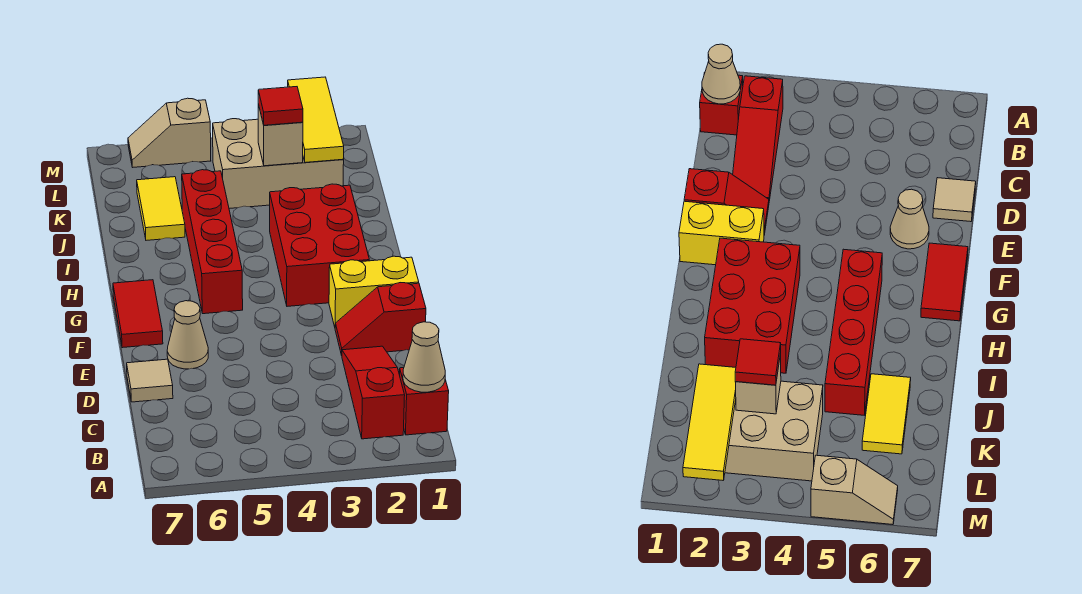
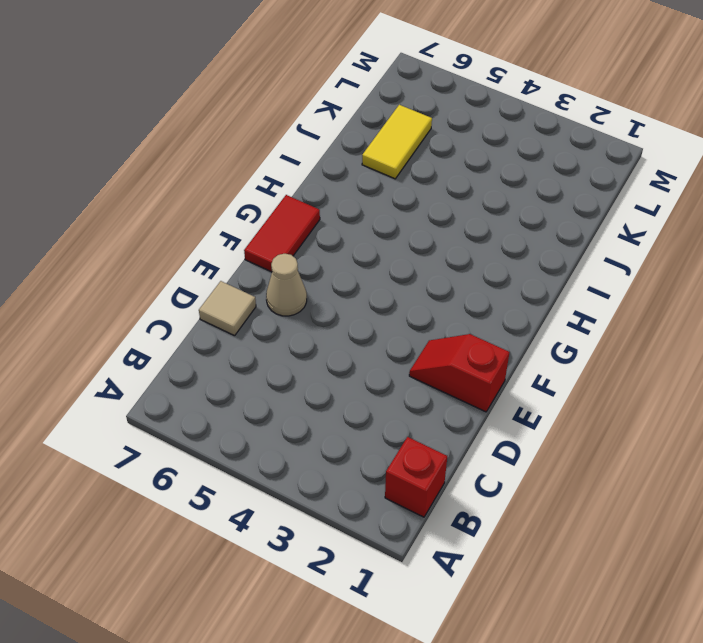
none -> red 1x3 slope [342,346,405,439]
none -> yellow 1x2 brick [329,256,419,327]
none -> red 2x3 brick [270,184,369,306]

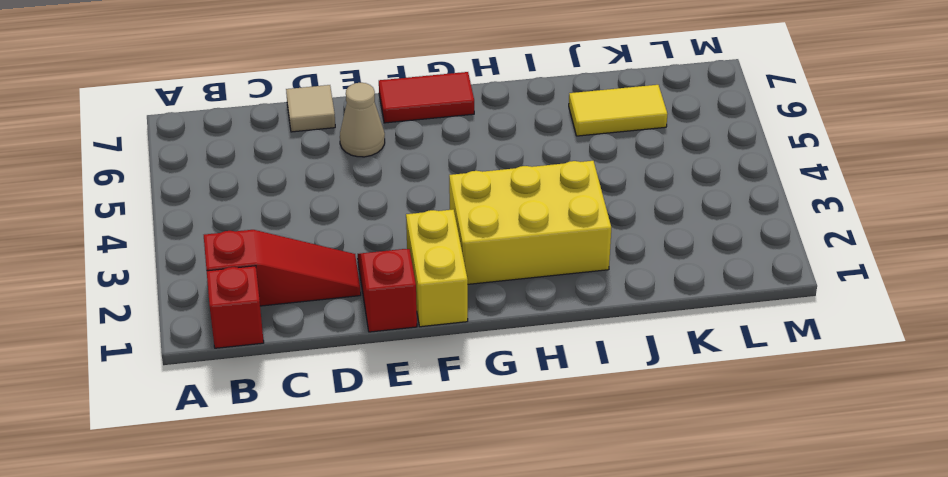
yellow 2x3 brick [449,161,611,284] -> red 2x3 brick [270,184,369,306]
none -> red 1x4 brick [182,170,243,314]
none -> tan 2x3 brick [213,119,344,209]
none -> tan 1x2 slope [128,98,211,167]

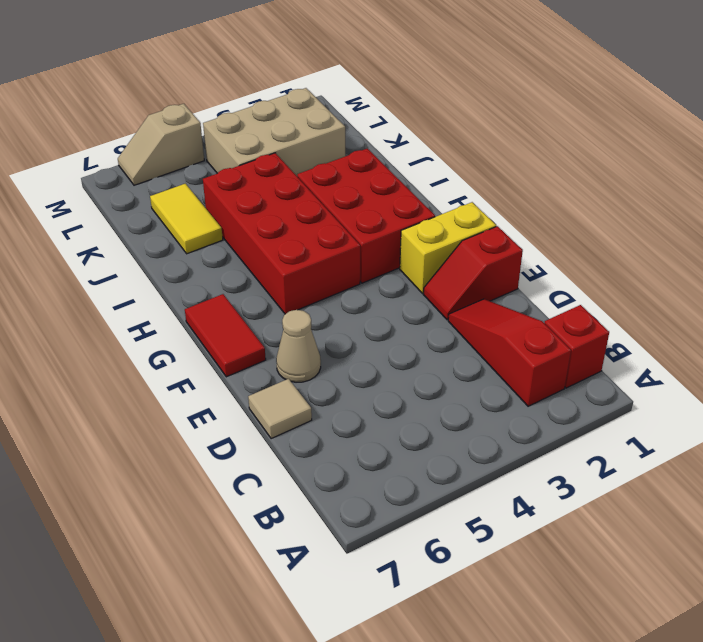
red 2x4 brick [203,153,360,314] -> red 1x4 brick [182,170,243,314]
none -> tan 1x1 cone [403,322,445,392]
none -> yellow 1x3 tile [288,77,344,162]
none -> tan 1x1 brick [258,104,303,166]

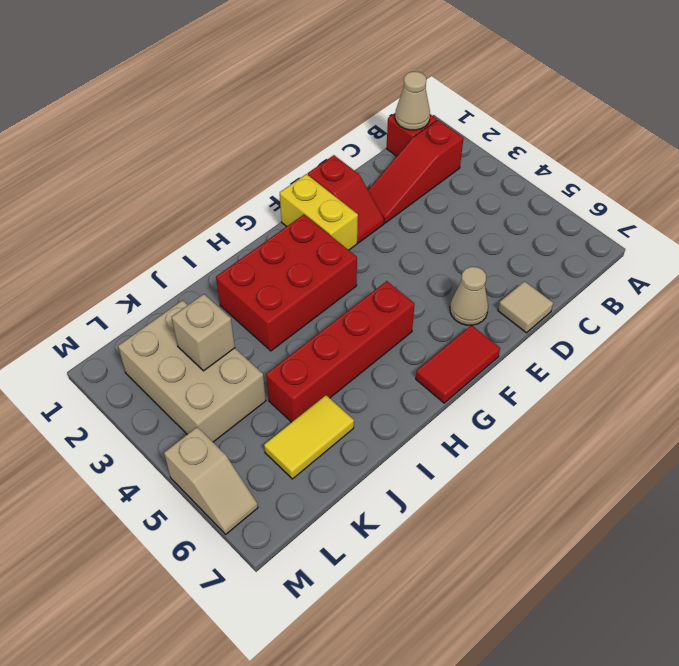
none -> yellow 1x3 tile [288,77,344,162]
none -> red 1x1 tile [258,87,303,125]

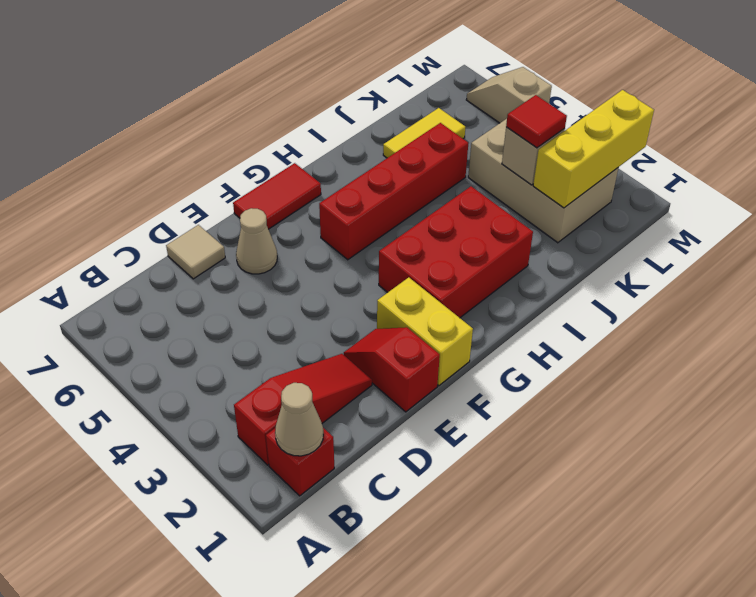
yellow 1x3 brick [533,90,654,208] -> yellow 1x3 tile [288,77,344,162]

